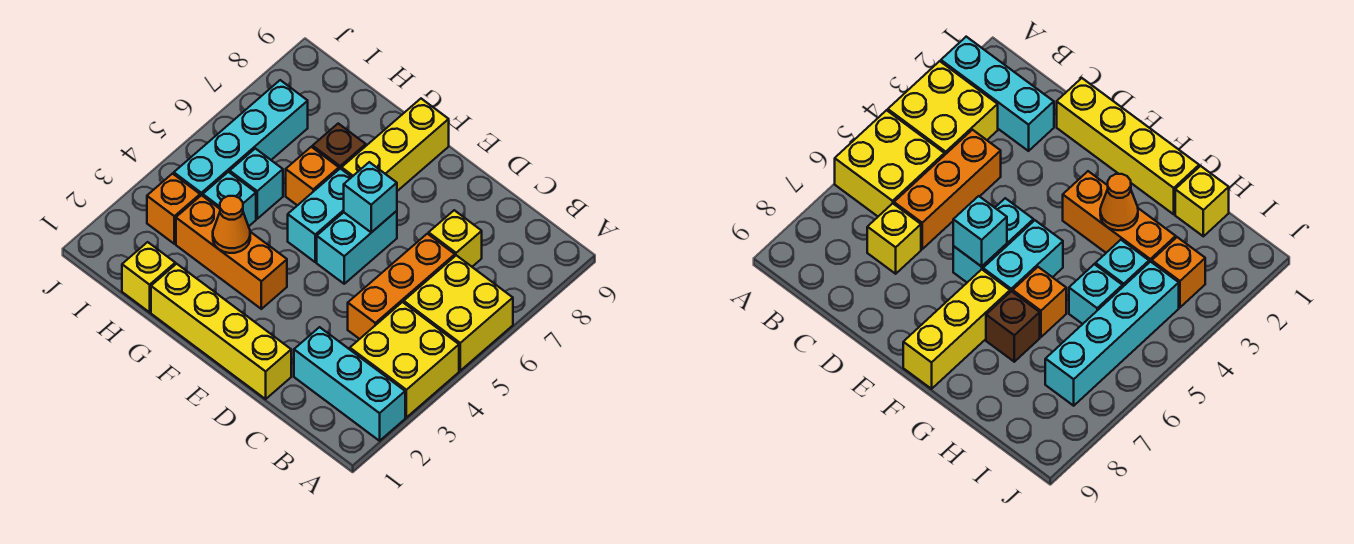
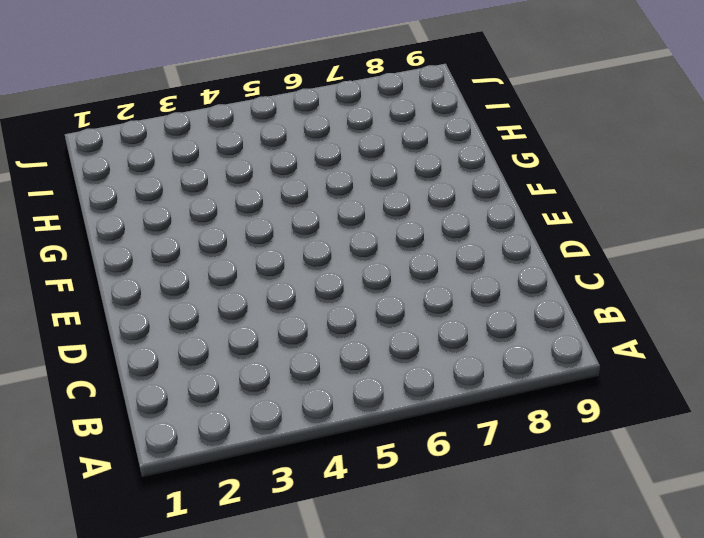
none -> cyan 1x3 brick [294,327,405,441]
none -> yellow 2x2 brick [350,302,459,417]
none -> yellow 2x2 brick [404,255,513,371]

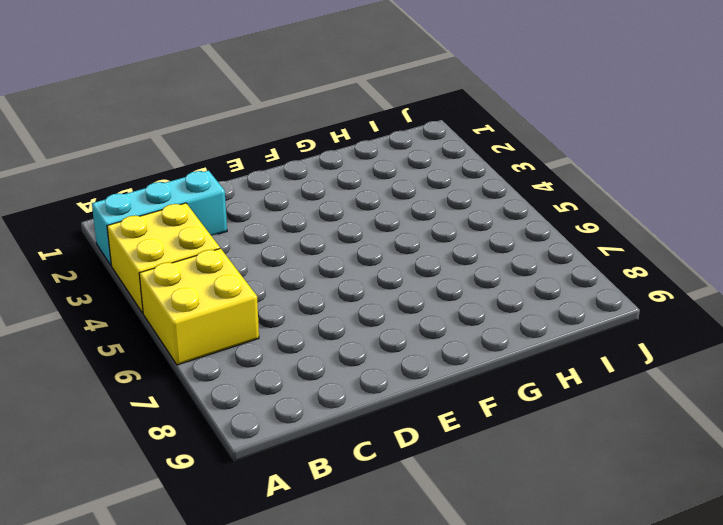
none -> orange 1x3 brick [348,234,455,339]
none -> yellow 1x1 brick [429,210,482,267]
none -> yellow 1x4 brick [151,264,291,399]

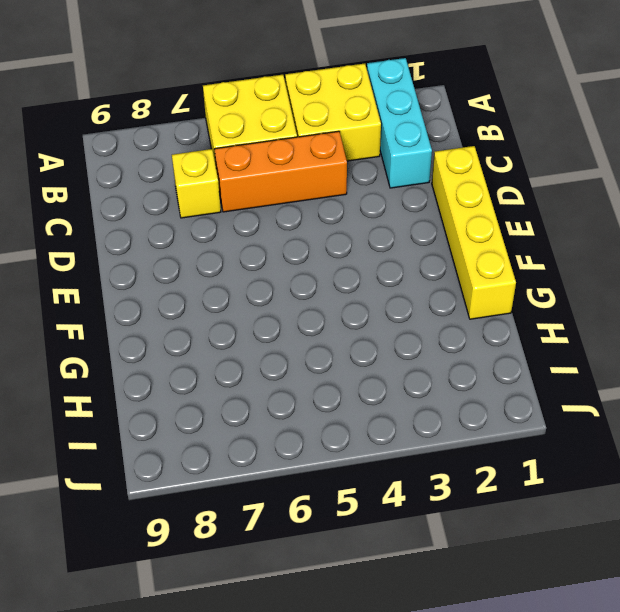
none -> cyan 1x2 brick [317,211,397,284]
none -> orange 1x3 brick [176,195,287,309]
none -> cyan 1x2 brick [288,169,351,262]

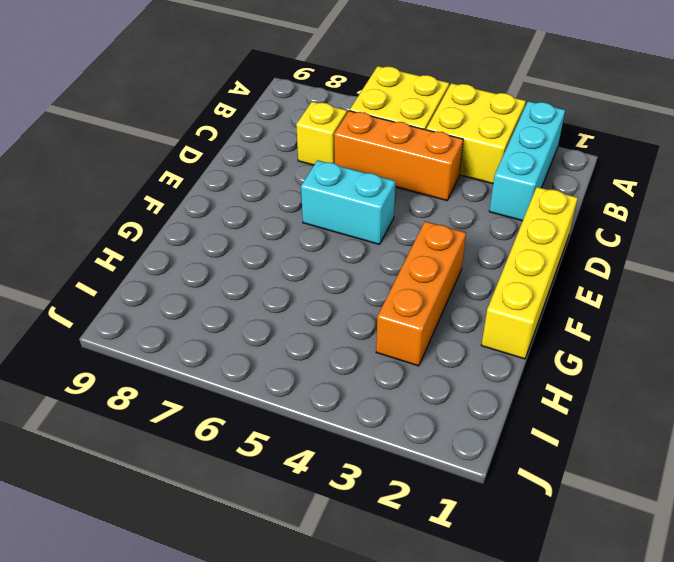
none -> cyan 1x2 brick [288,169,351,262]
none -> yellow 1x3 brick [342,99,449,191]
none -> orange 1x1 brick [286,147,339,205]

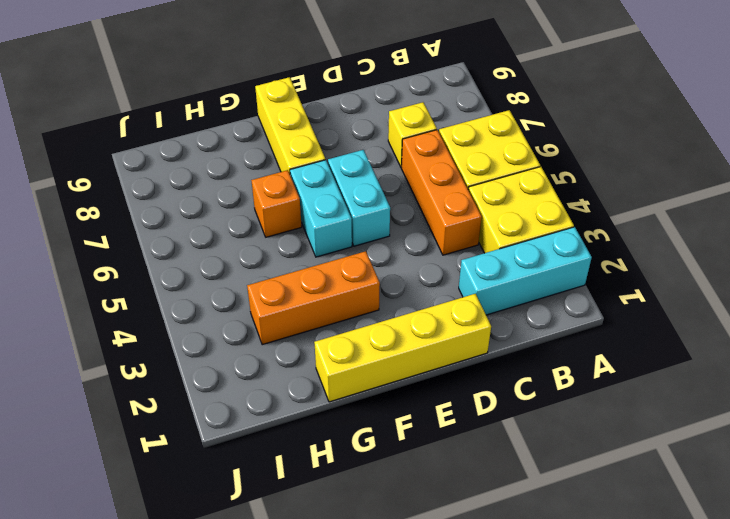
none -> brown 1x1 brick [313,124,366,169]
none -> yellow 1x1 brick [122,242,175,312]
none -> cyan 1x1 brick [203,172,256,226]

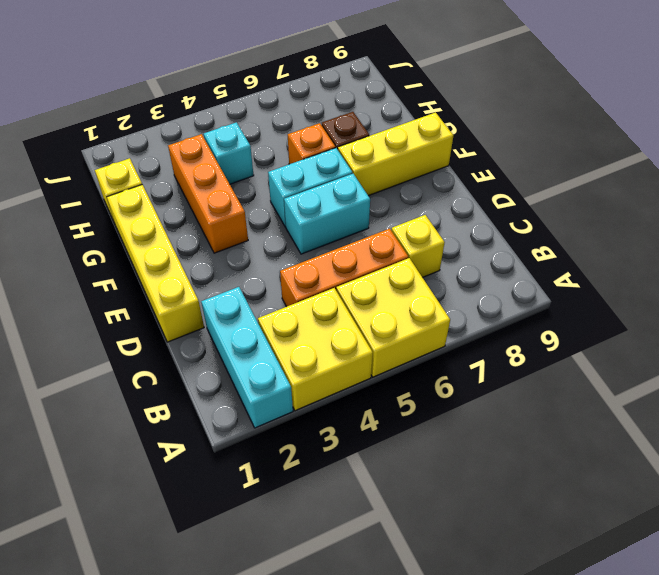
none -> cyan 1x1 brick [230,148,283,219]
none -> orange 1x1 brick [147,174,200,244]
none -> cyan 1x4 brick [174,80,308,196]

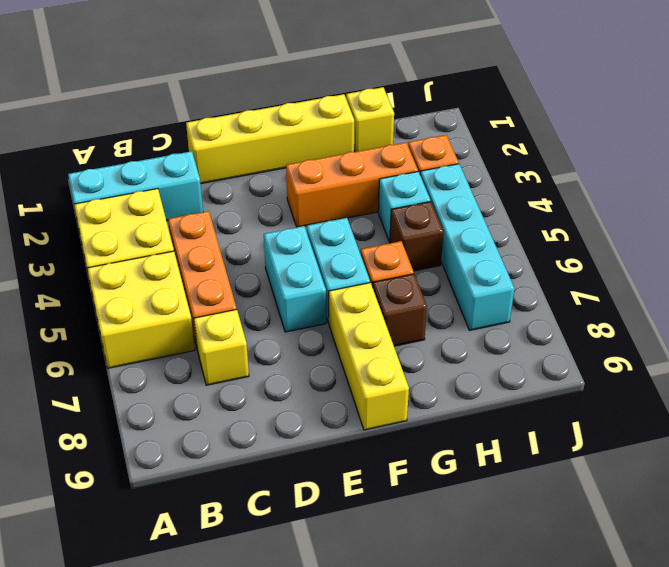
brown 1x1 brick [390,202,443,271] -> cyan 1x1 brick [230,148,283,219]
none -> cyan 1x1 brick [344,162,397,232]
none -> orange 1x1 cone [213,196,250,253]

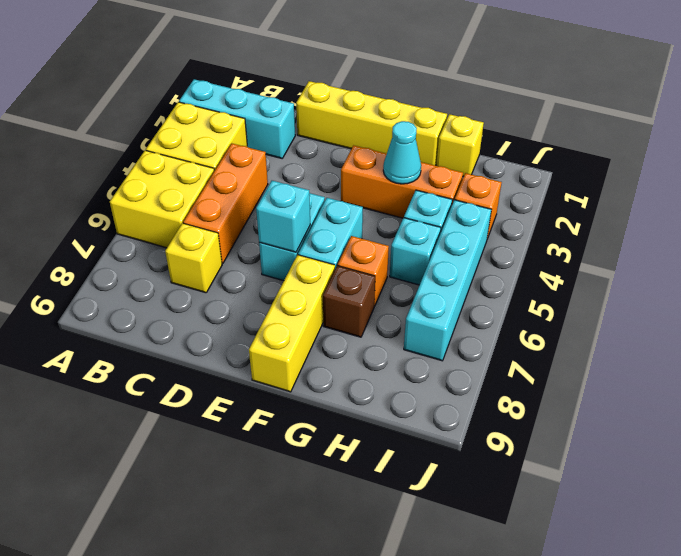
cyan 1x1 cone [383,121,421,184] -> orange 1x1 cone [213,196,250,253]

